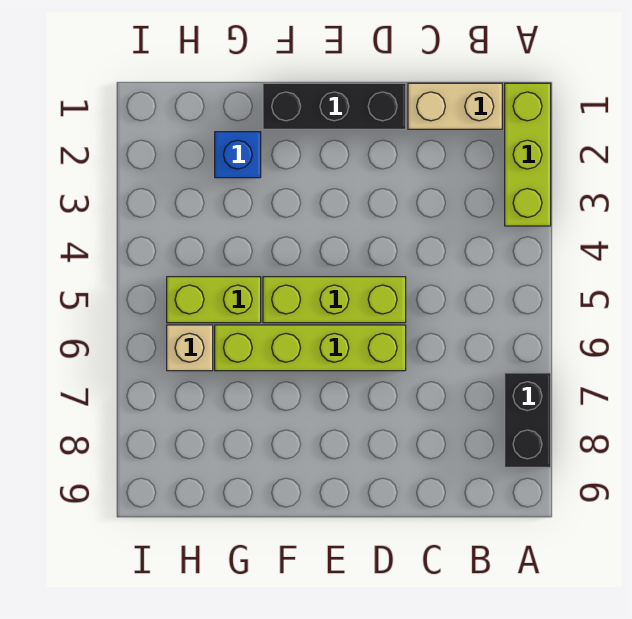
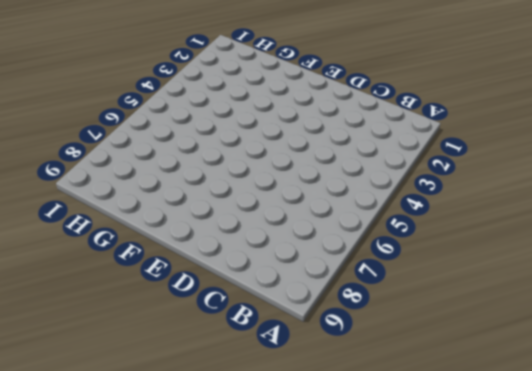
none -> lime 1x3 brick [505,83,551,226]
none -> black 1x2 brick [505,373,551,467]

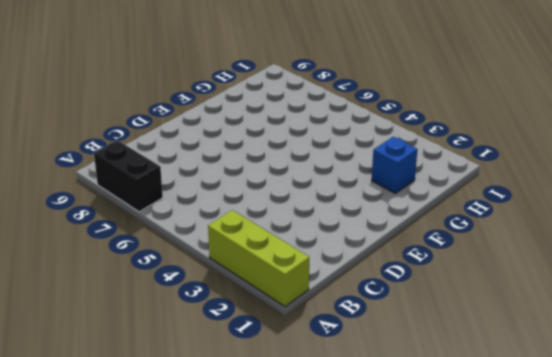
none -> tan 1x2 brick [408,83,502,129]
none -> black 1x3 brick [263,83,406,129]

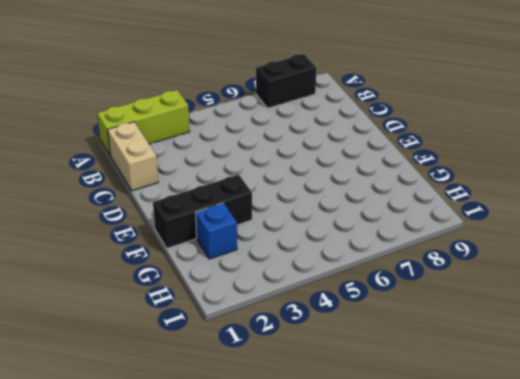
black 1x3 brick [153,175,252,248] -> black 1x3 brick turned to [263,83,406,129]
none -> lime 1x3 brick [263,277,406,323]
none -> lime 1x4 brick [215,325,406,371]

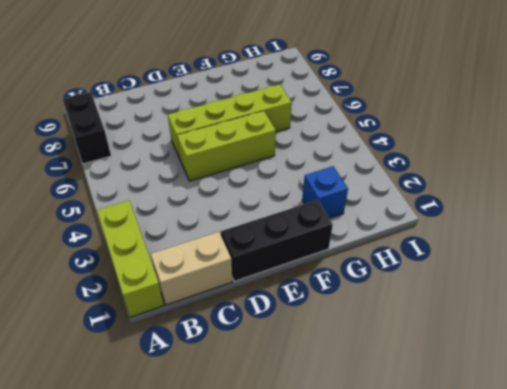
none -> lime 1x2 brick [167,277,261,323]
none -> tan 1x1 brick [167,325,213,371]

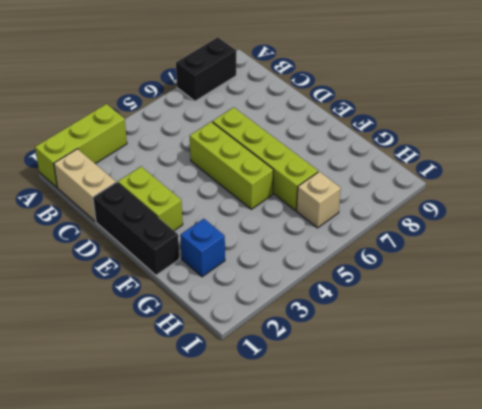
lime 1x2 brick [118,167,183,231] -> lime 1x2 brick moved to [167,277,261,323]

